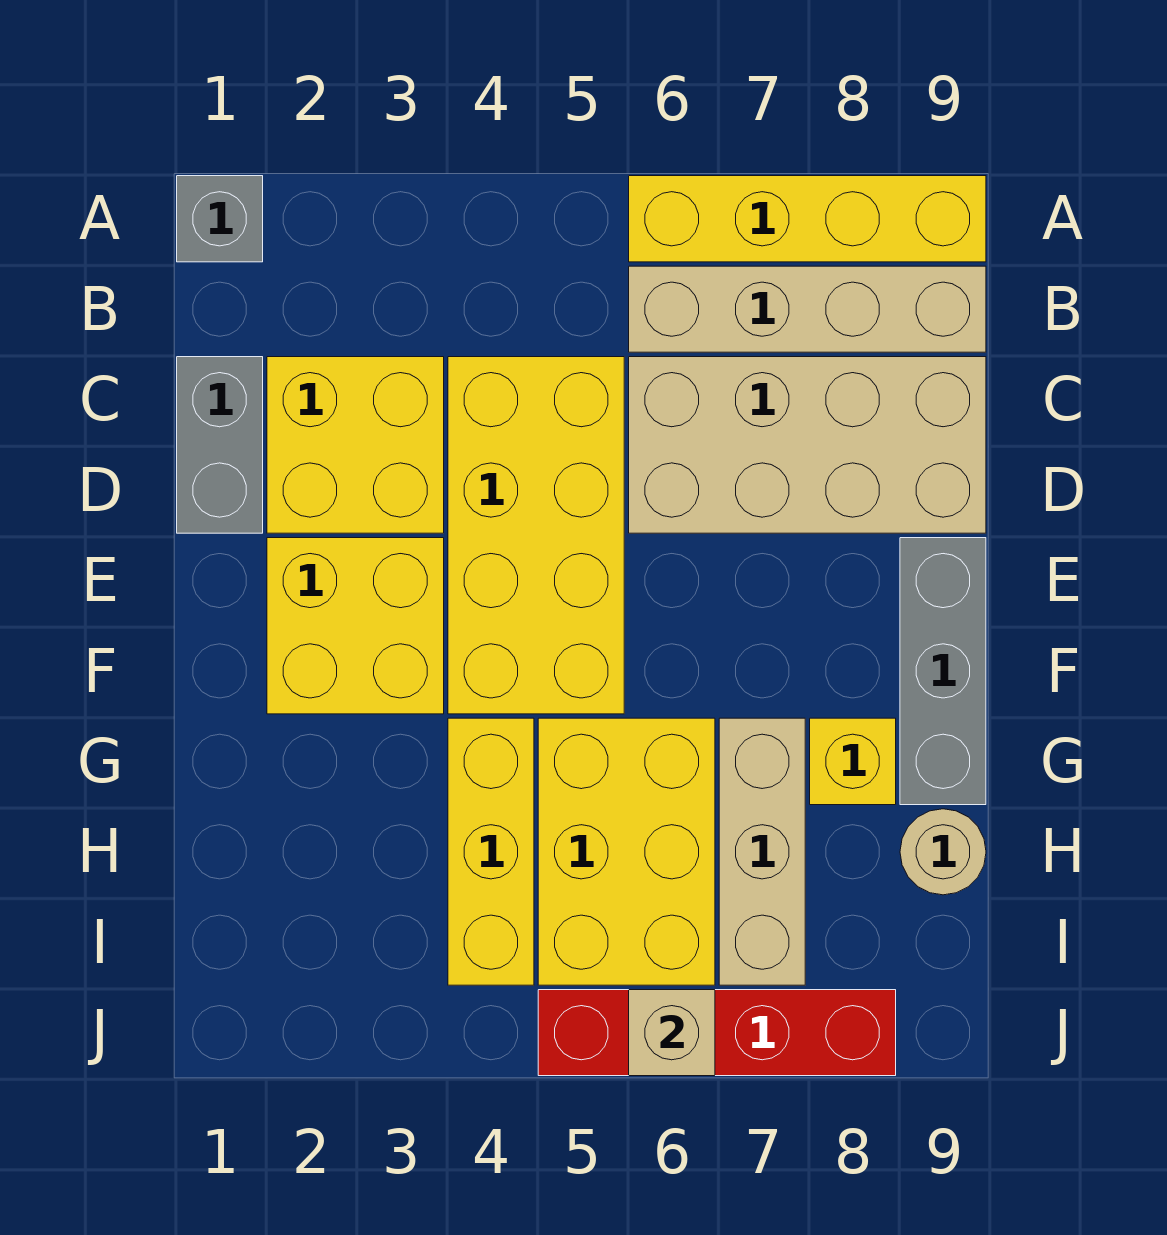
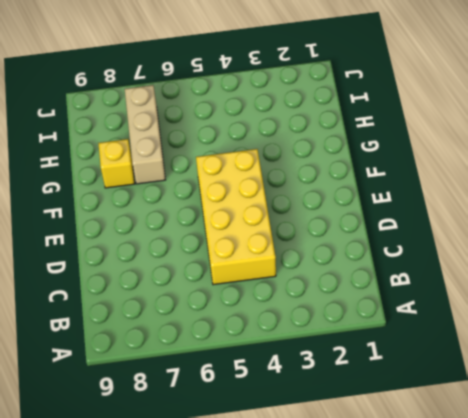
none -> grey 1x1 brick [177,176,263,262]
none -> yellow 1x4 brick [629,176,986,262]
none -> tan 1x4 brick [629,266,986,352]

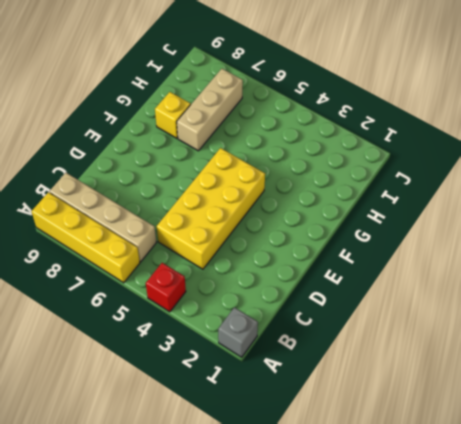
red 1x1 brick [146,263,186,312] -> none
none -> grey 1x2 brick [177,357,263,533]
none -> yellow 2x2 brick [267,357,444,533]
none -> tan 2x4 brick [629,357,986,533]

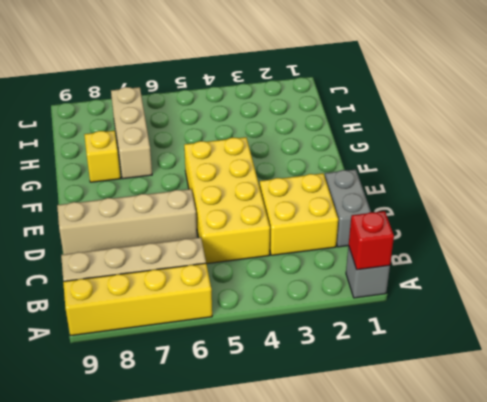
red 1x1 brick [349,211,394,270] -> none
tan 1x4 brick [57,189,197,254] -> tan 2x4 brick [629,357,986,533]
none -> yellow 2x2 brick [267,538,444,714]
none -> grey 1x3 brick [900,538,986,805]
none -> yellow 1x3 brick [448,718,534,985]

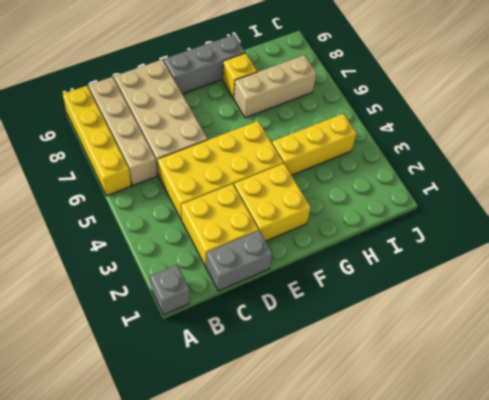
none -> yellow 2x3 brick [538,718,715,985]
none -> tan 1x1 round brick [900,809,986,895]
none -> red 1x4 brick [538,990,896,1076]

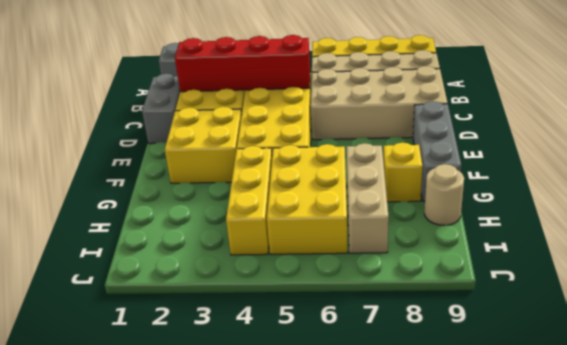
red 1x4 brick [175,35,310,92] -> red 1x4 brick moved to [538,990,896,1076]
none -> tan 1x1 brick [629,990,715,1076]

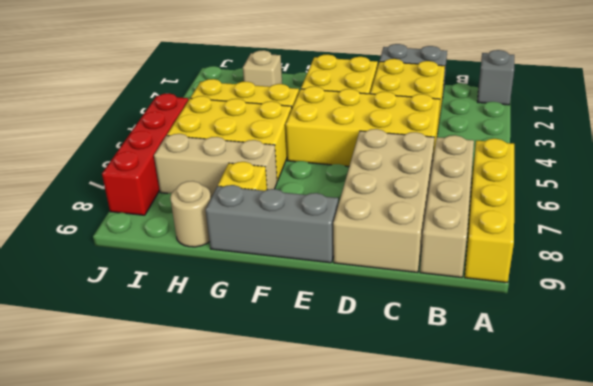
tan 1x1 brick [243,50,282,87] -> tan 1x1 brick moved to [629,990,715,1076]

